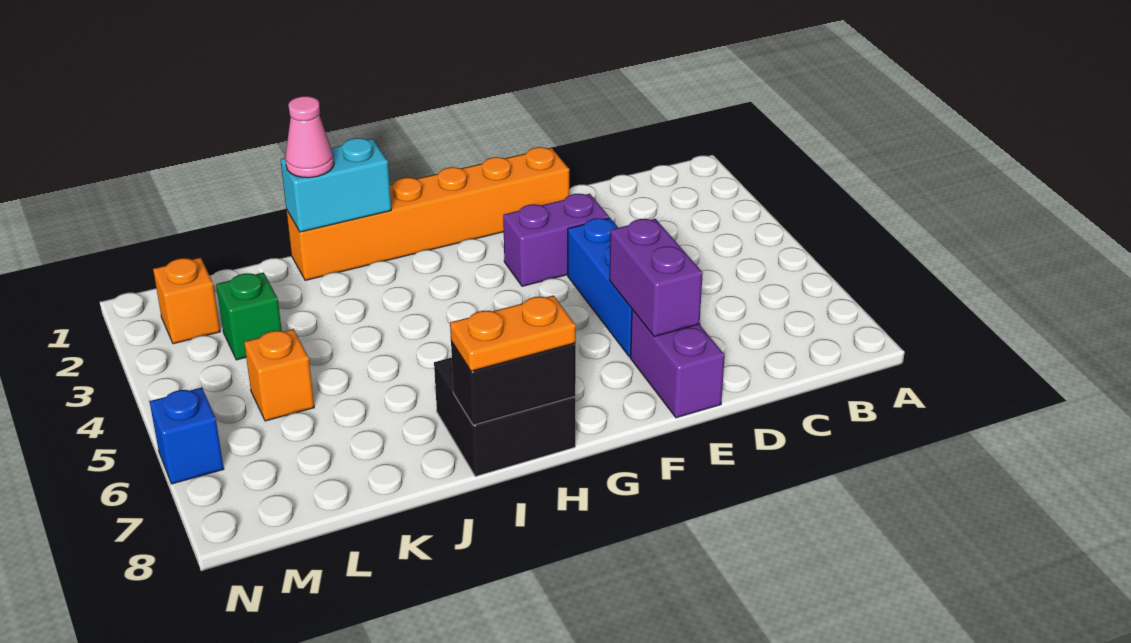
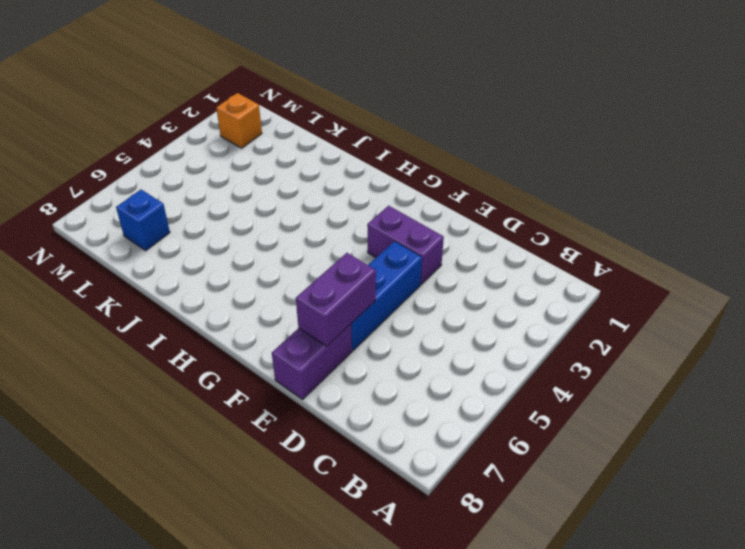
blue 1x1 brick [116,190,170,251] -> blue 1x1 brick moved to [149,388,224,484]
none -> orange 1x6 brick [286,147,569,280]
none -> black 2x2 brick [434,358,575,476]
none -> green 1x1 brick [216,272,282,360]

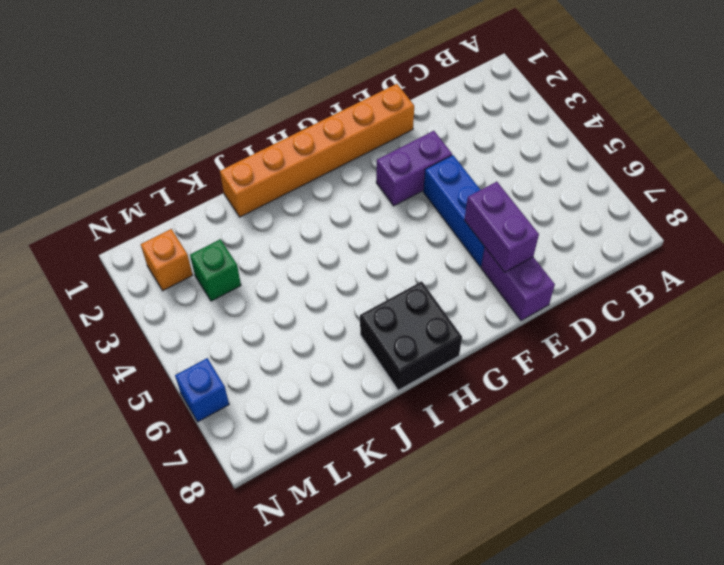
none -> orange 1x1 brick [244,329,314,421]
none -> black 1x2 brick [451,341,576,425]
none -> cyan 1x2 brick [281,138,391,232]

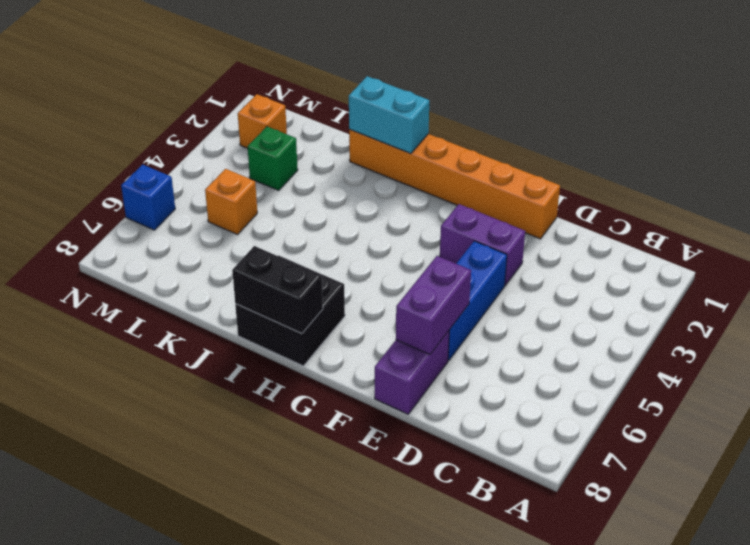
none -> orange 1x2 plate [450,295,576,371]
none -> pink 1x1 cone [285,96,334,178]

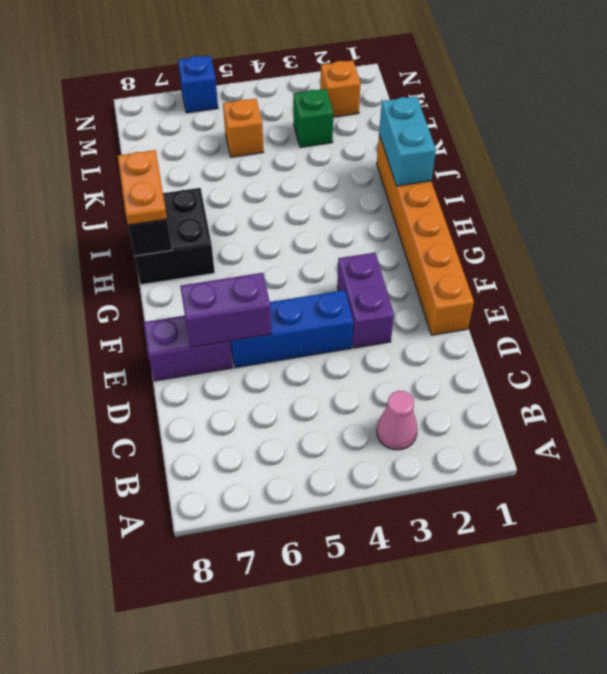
pink 1x1 cone [377,391,417,450] -> pink 1x1 cone moved to [285,96,334,178]

